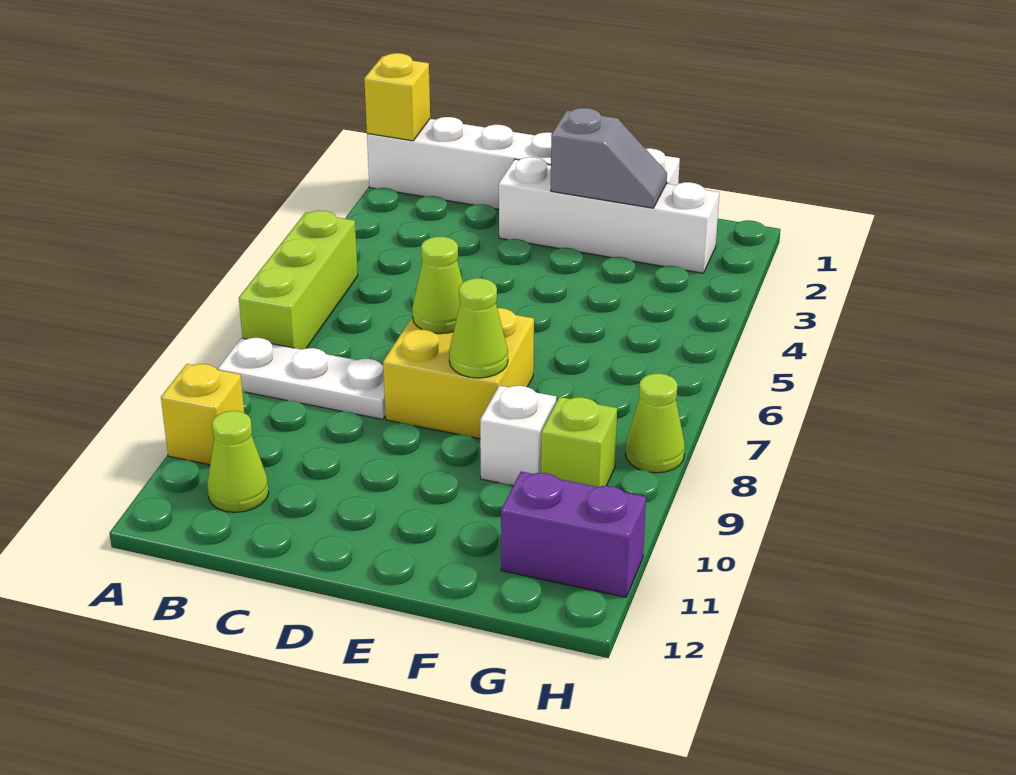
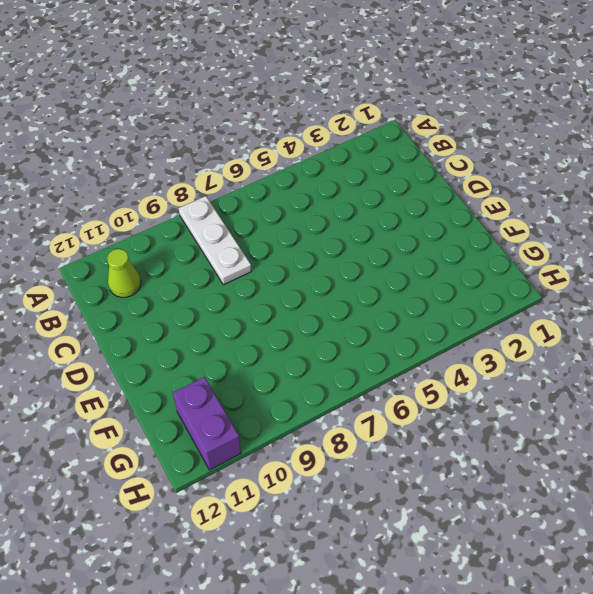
none -> white 1x6 brick [367,117,680,209]
none -> lime 1x3 brick [239,211,358,349]
none -> yellow 1x1 brick [161,364,244,465]

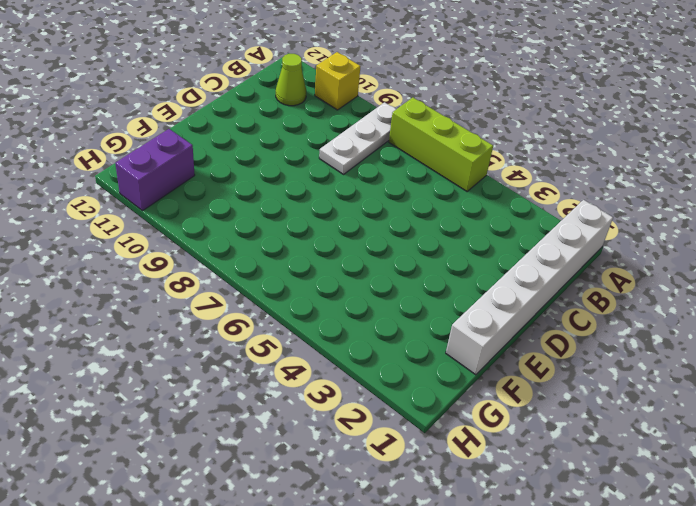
none -> white 1x4 brick [499,157,719,273]
none -> yellow 2x2 brick [383,308,534,439]
none -> white 1x1 brick [480,386,556,486]

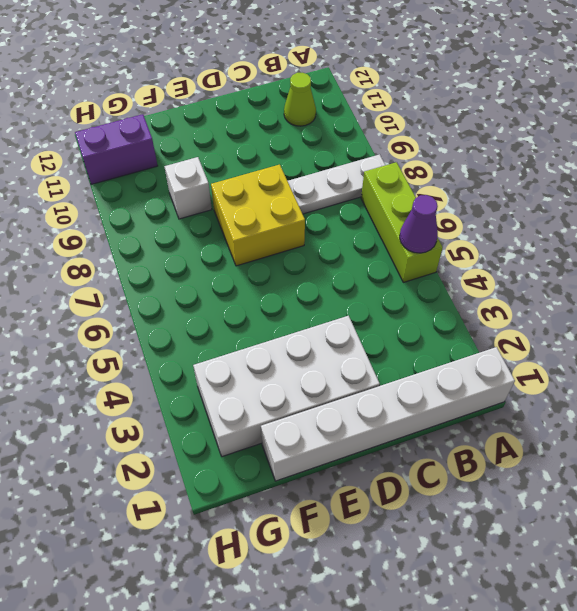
purple 1x1 cone [400,195,438,253] -> none
white 2x4 brick [193,316,380,457] -> white 1x4 brick [499,157,719,273]
none -> yellow 1x1 brick [161,364,244,465]
none -> lime 1x1 brick [541,397,617,487]
none -> lime 1x1 cone [625,374,685,473]

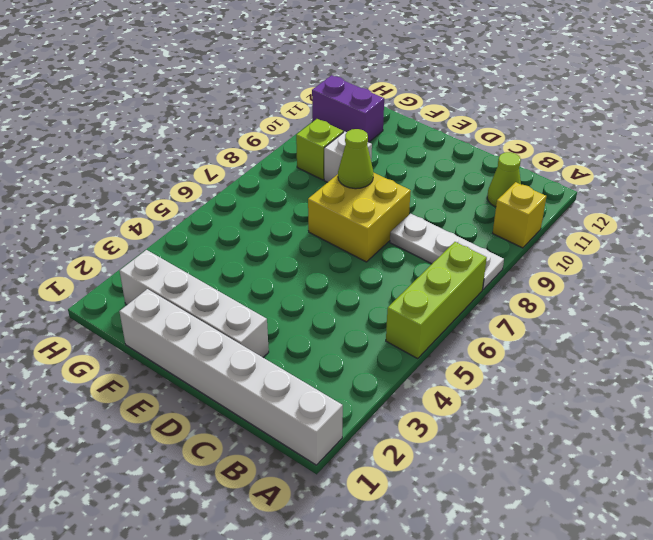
none -> lime 1x1 cone [625,374,685,473]
none -> yellow 1x1 brick [364,53,430,141]
none -> lime 1x1 cone [412,237,463,334]

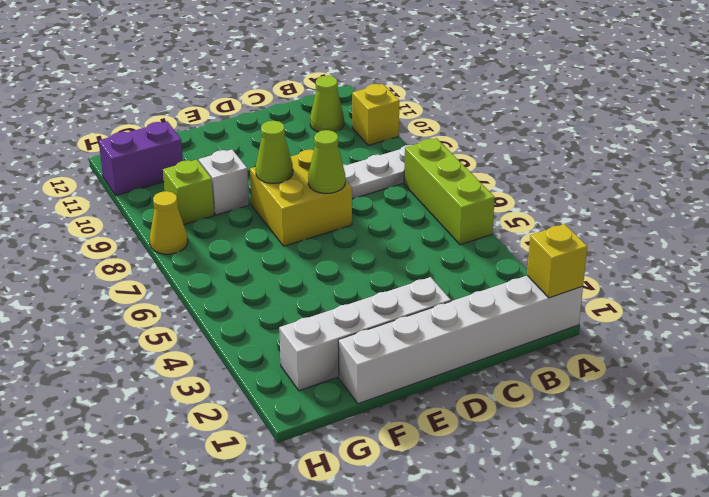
yellow 1x1 cone [150,191,188,254] -> lime 1x1 cone [625,374,685,473]
none -> grey 1x2 slope [551,108,667,208]

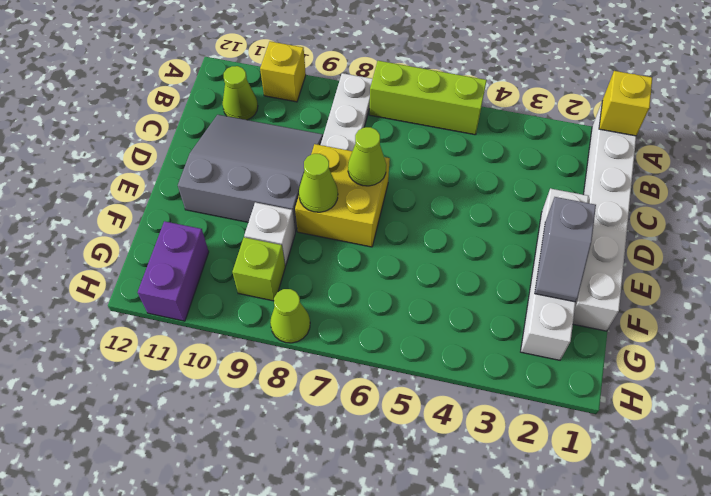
grey 3x3 slope [178,115,323,232] -> none

